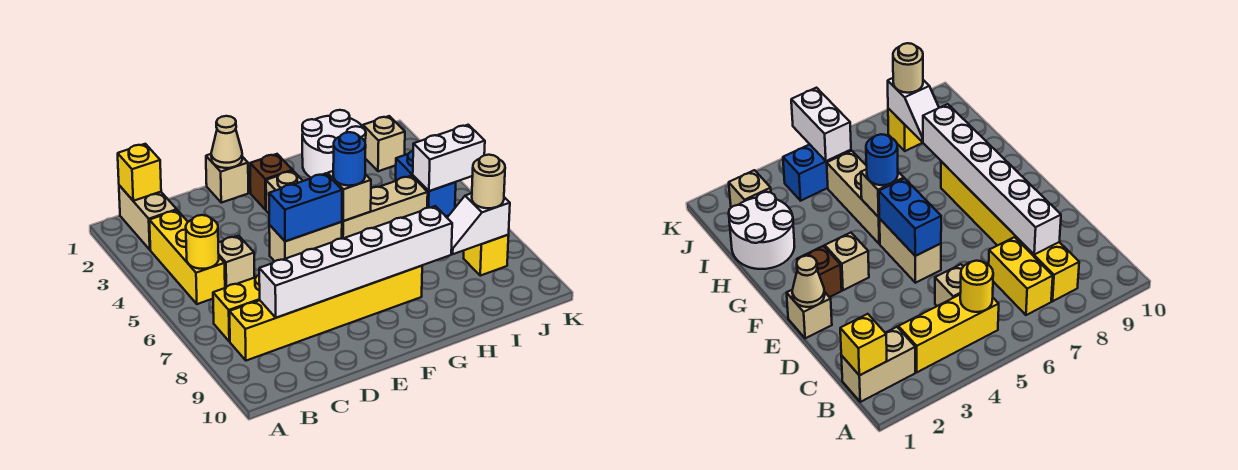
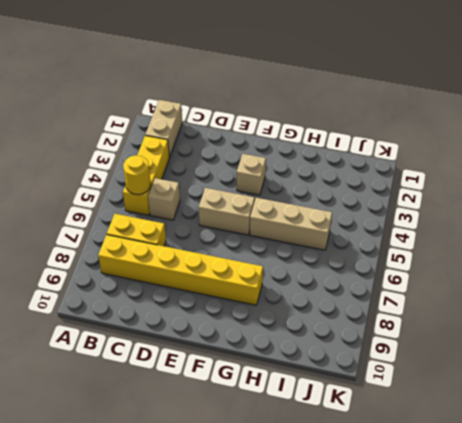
none -> tan 1x1 brick [206,154,248,203]
none -> brown 1x1 brick [250,154,293,210]
none -> white 2x2 round brick [302,110,366,178]

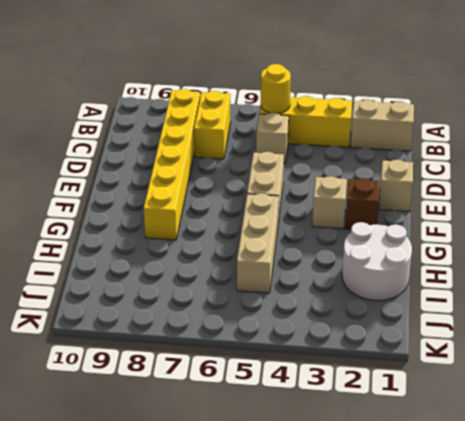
none -> tan 1x1 brick [363,116,405,171]
none -> blue 1x2 brick [396,151,456,216]
none -> yellow 1x1 brick [464,235,509,276]

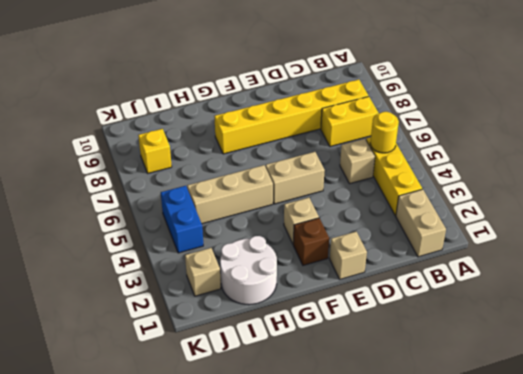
none -> yellow 1x1 brick [118,144,161,201]
none -> white 1x6 brick [259,206,452,318]
none -> tan 1x1 cone [211,116,242,168]

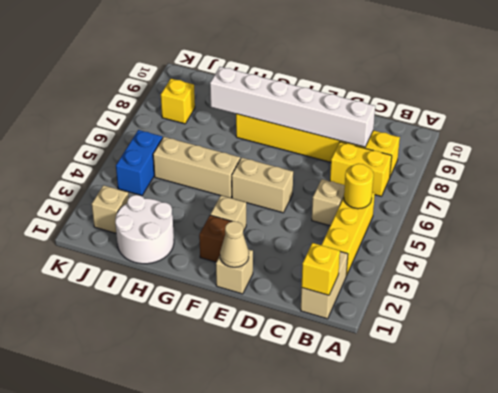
none -> blue 1x2 brick [269,173,342,241]
none -> tan 1x1 brick [328,171,371,221]
none -> white 1x2 slope [447,193,510,254]

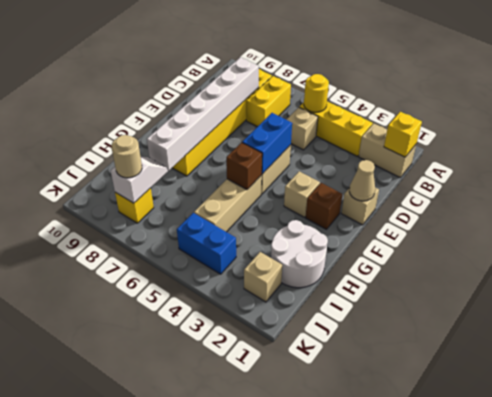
brown 1x1 brick [226,143,262,190] -> tan 1x1 brick [328,171,371,221]
none -> white 1x2 brick [413,125,485,191]
none -> blue 1x1 round brick [333,132,366,186]

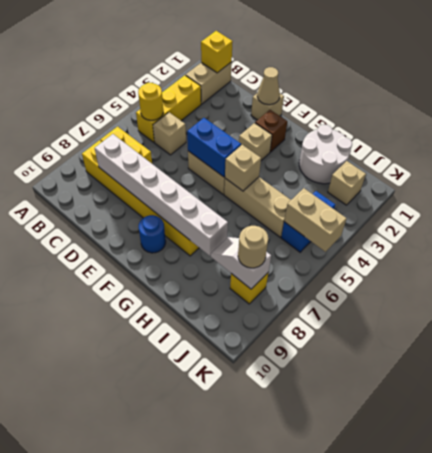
blue 1x1 round brick [139,215,166,253] -> blue 1x1 round brick moved to [333,132,366,186]
tan 1x2 brick [284,188,347,252] -> white 1x2 brick [413,125,485,191]

